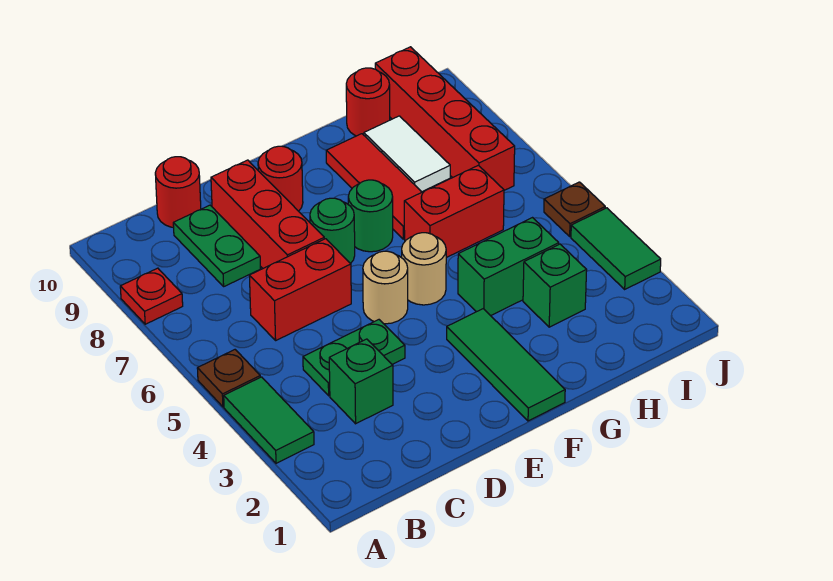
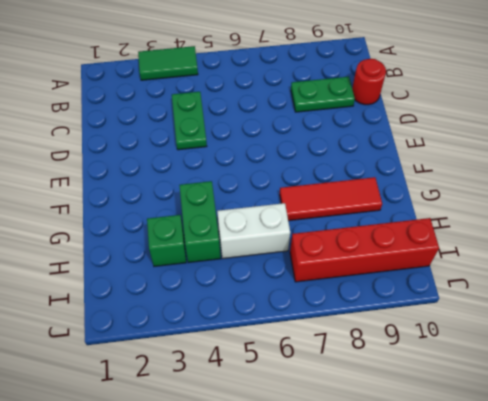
white 1x2 brick [217,203,290,259] -> red 1x2 brick [404,165,504,258]
none -> brown 1x1 plate [197,350,260,407]
none -> red 1x1 plate [120,268,183,324]
none -> green 1x1 brick [329,339,393,424]

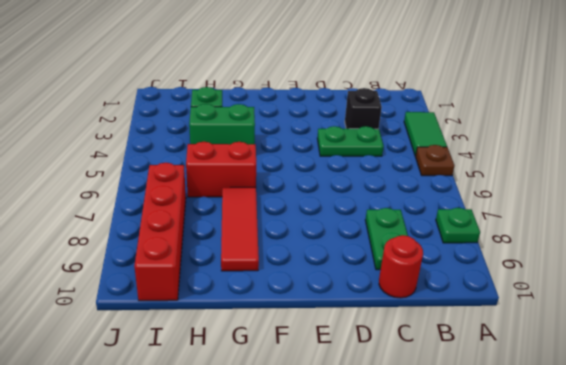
green 1x1 plate [436,208,480,243] -> red 1x1 plate [120,268,183,324]
black 1x1 brick [345,88,382,129] -> green 1x1 brick [329,339,393,424]
none -> red 1x2 brick [249,239,351,340]
none -> red 1x3 brick [211,160,324,268]
none -> tan 1x1 round brick [363,251,408,324]

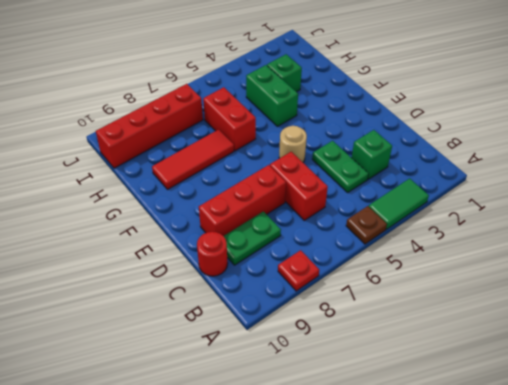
none -> green 1x1 round brick [310,198,355,264]
none -> red 1x1 round brick [258,146,303,211]
none -> green 1x3 tile [447,309,565,421]

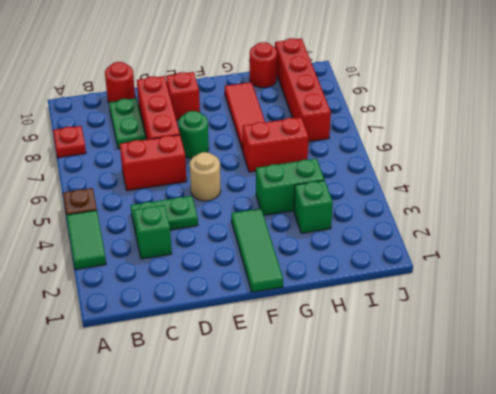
red 1x1 brick [166,72,200,120] -> red 1x1 round brick [258,146,303,211]
none -> tan 1x1 round brick [402,233,446,305]
none -> green 1x1 round brick [348,180,393,252]
none -> white 1x2 tile [364,116,450,192]

